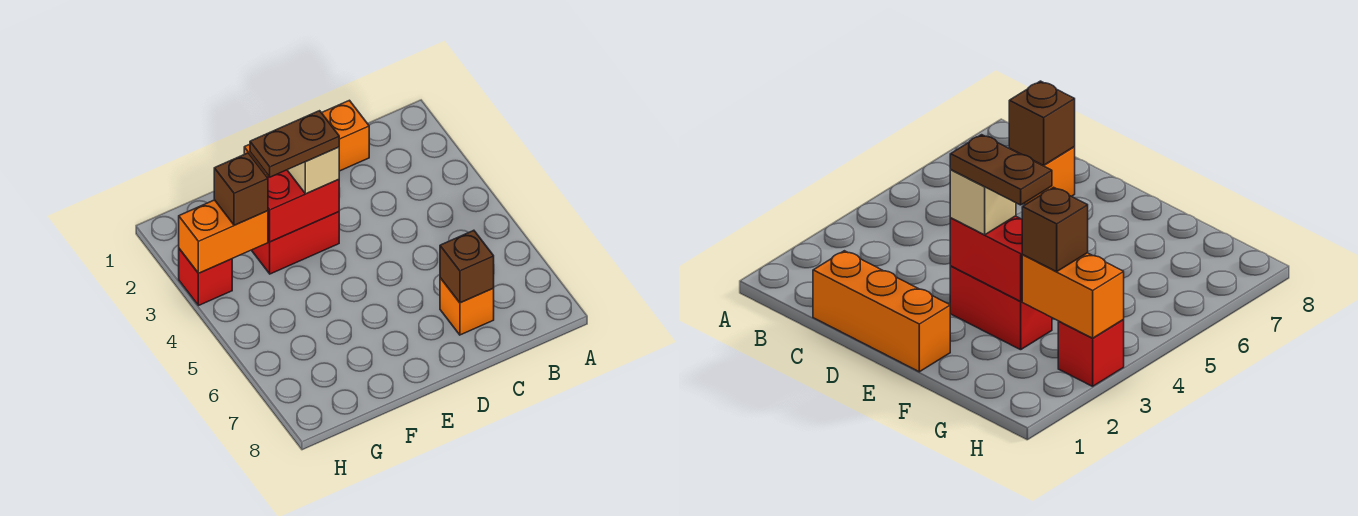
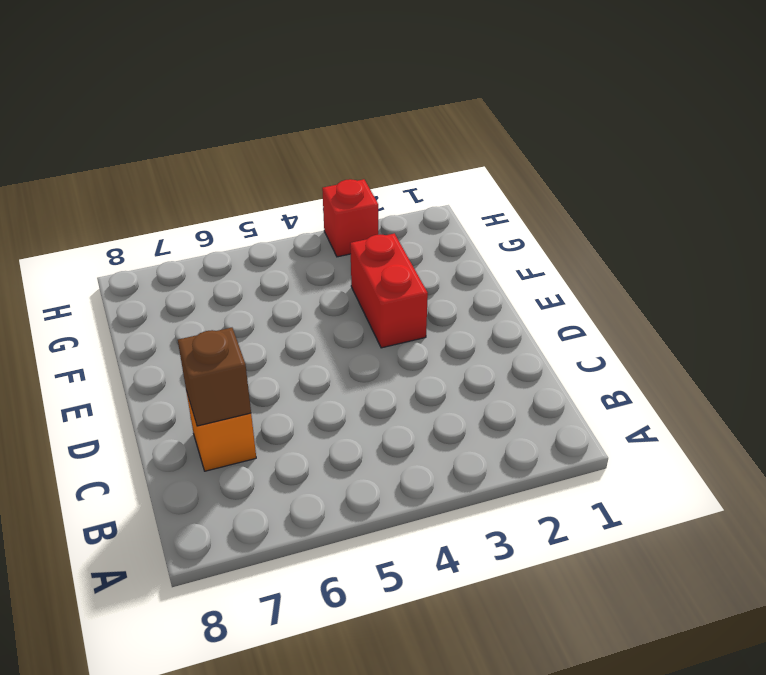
none -> orange 1x3 brick [244,100,369,177]
none -> red 1x2 brick [267,170,339,242]

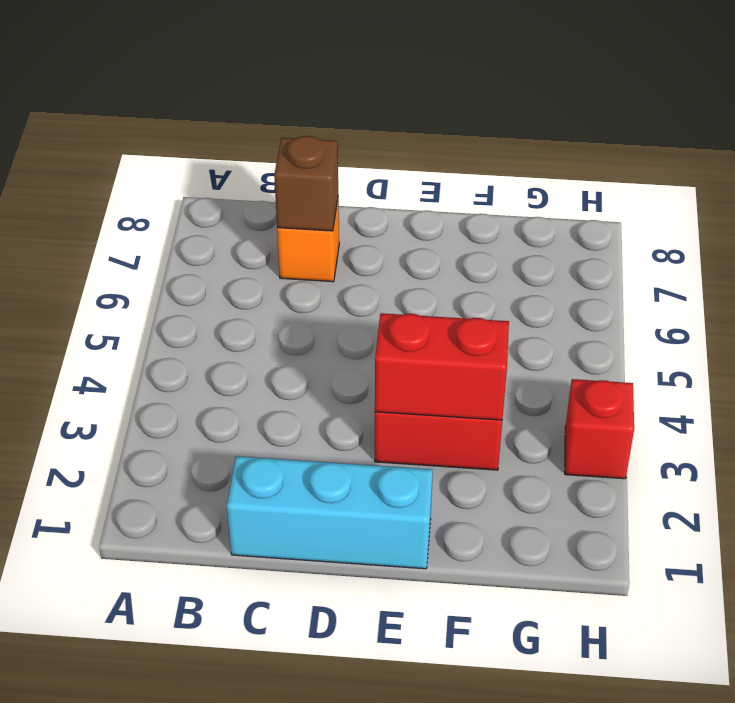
cyan 1x3 brick [227,456,433,569] -> orange 1x3 brick [244,100,369,177]
none -> orange 1x2 brick [179,200,268,273]
none -> tan 1x1 brick [288,147,339,194]

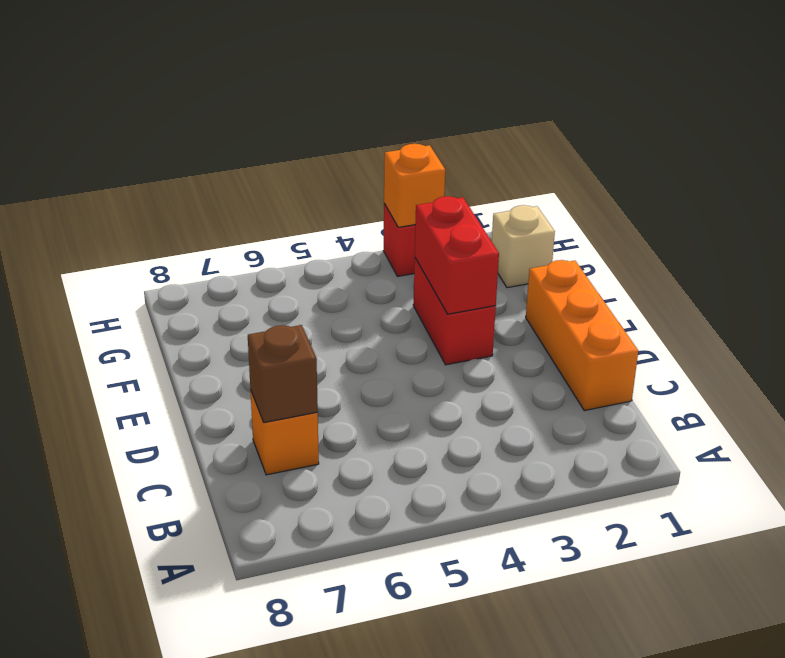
tan 1x1 brick [492,205,555,288] -> tan 1x1 brick moved to [288,147,339,194]
orange 1x1 brick [384,144,445,227] -> orange 1x2 brick [179,200,268,273]
none -> brown 1x1 brick [214,153,268,225]
none -> brown 1x2 plate [250,111,339,177]

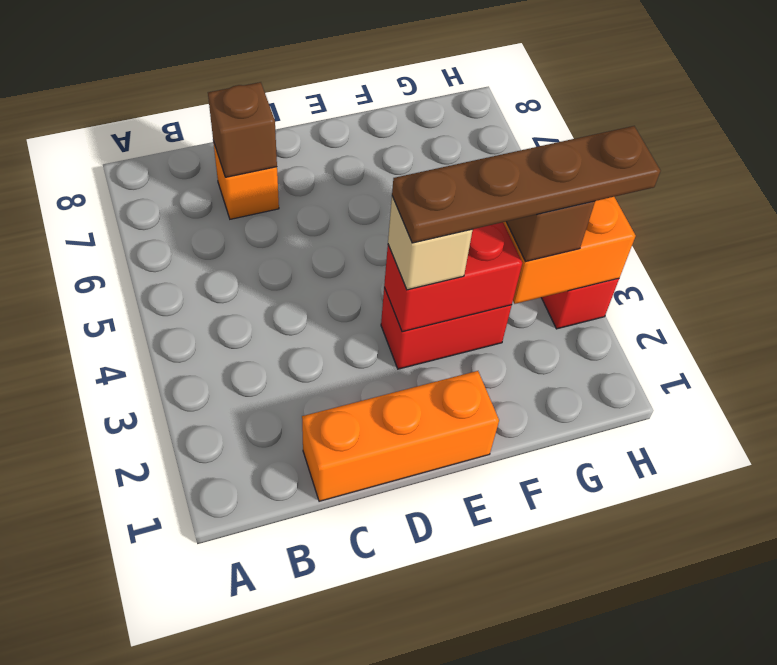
brown 1x4 plate [392,126,661,243] -> brown 1x2 plate [250,111,339,177]

